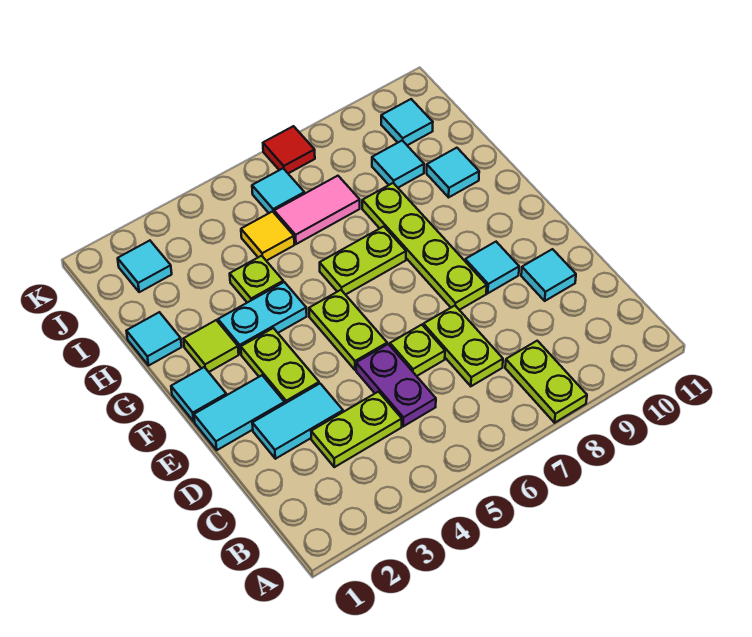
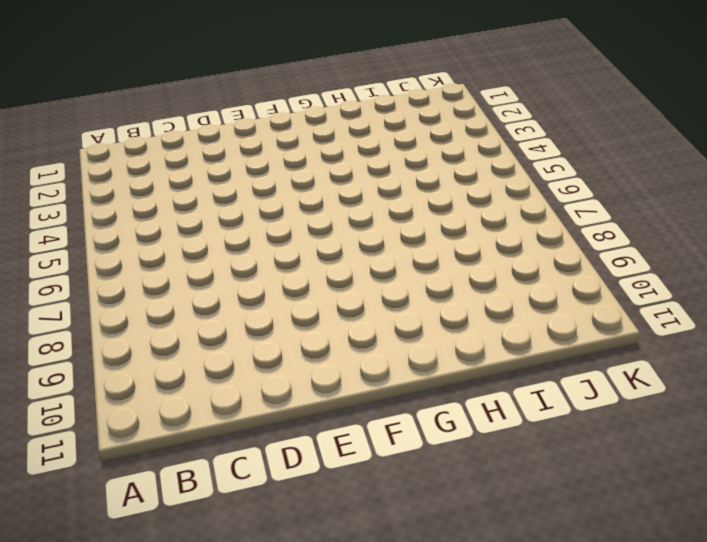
none -> lime 1x2 plate [505,341,587,423]
none -> lime 1x2 plate [311,392,402,467]
none -> purple 1x2 plate [356,344,436,426]

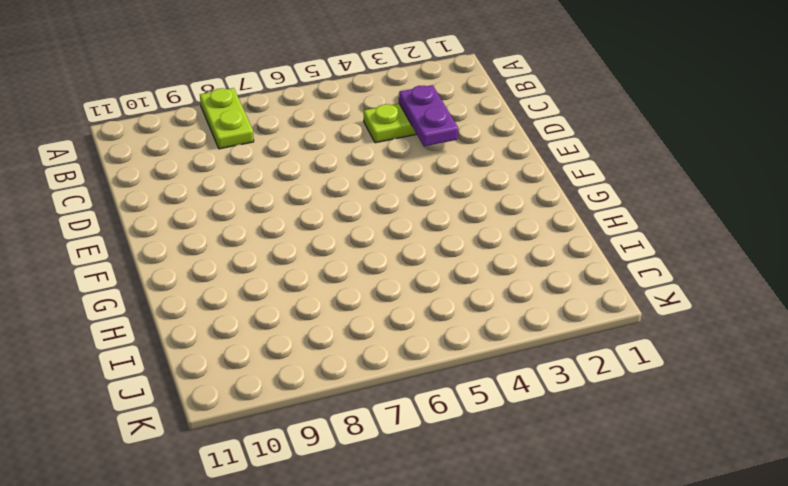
purple 1x2 plate [399,85,458,146] -> purple 1x2 plate moved to [356,344,436,426]
none -> lime 1x2 plate [423,306,503,386]
none -> cyan 1x2 tile [252,384,343,459]
none -> lime 1x1 plate [390,325,445,376]

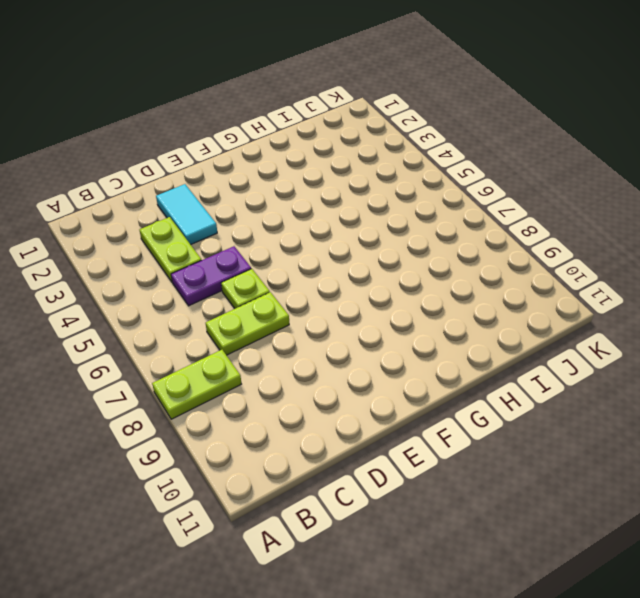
none -> cyan 1x1 tile [521,249,576,301]
none -> cyan 1x2 tile [194,375,285,450]
none -> lime 1x2 plate [241,328,319,403]

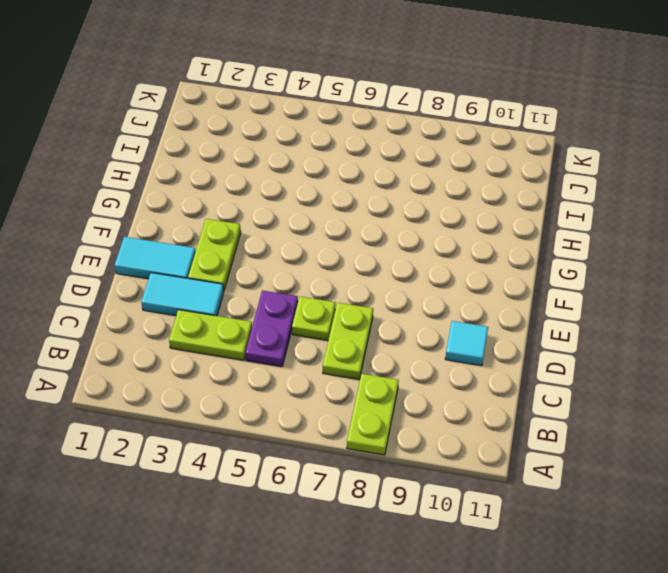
none -> lime 1x2 plate [309,290,387,370]
none -> lime 1x4 plate [362,183,487,310]
none -> cyan 1x1 tile [465,242,519,293]

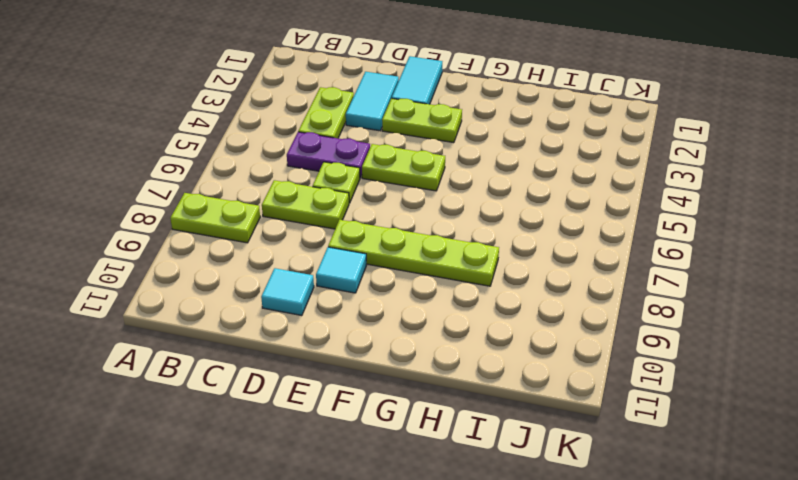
none -> cyan 1x1 tile [171,367,226,421]
none -> lime 1x1 tile [184,320,239,372]
none -> cyan 1x2 plate [218,282,307,354]

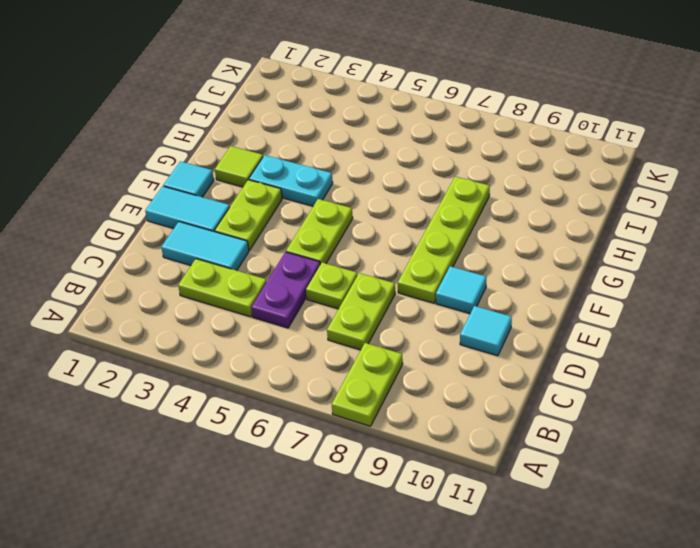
none -> lime 1x2 plate [320,226,406,295]
none -> cyan 1x1 tile [126,312,182,365]
none -> lime 1x1 plate [230,256,283,303]

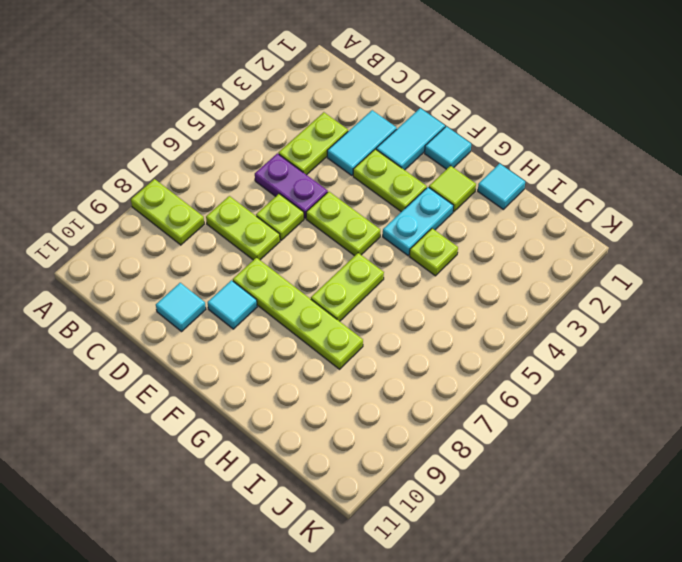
none -> cyan 1x1 tile [427,148,479,197]
none -> yellow 1x1 tile [241,212,294,261]
none -> pink 1x2 tile [274,176,360,244]

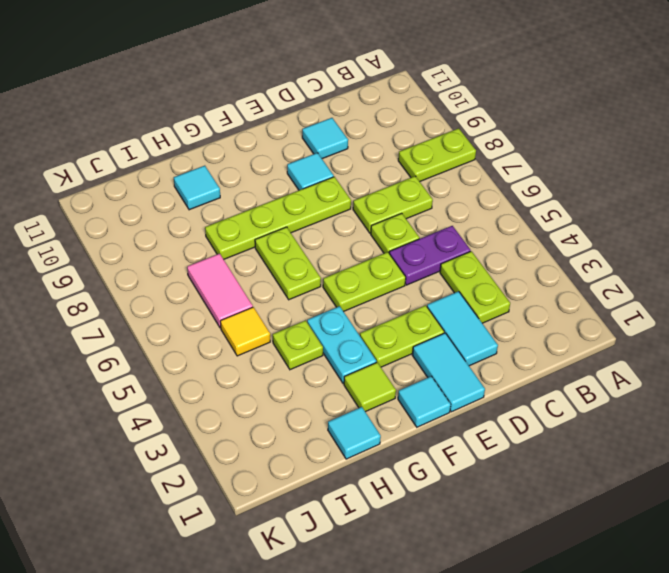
none -> cyan 1x1 tile [372,140,424,188]
none -> cyan 1x1 tile [118,241,172,292]
none -> cyan 1x1 tile [252,168,304,213]

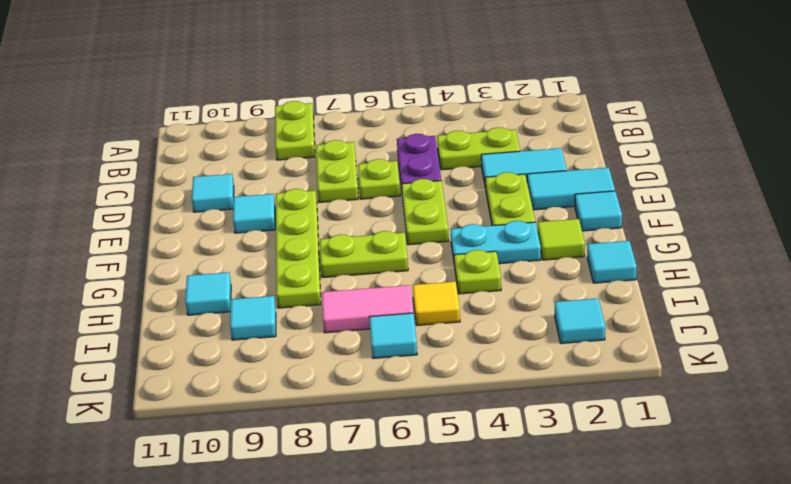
none -> cyan 1x1 tile [381,99,433,145]
none -> red 1x1 tile [263,126,315,173]

